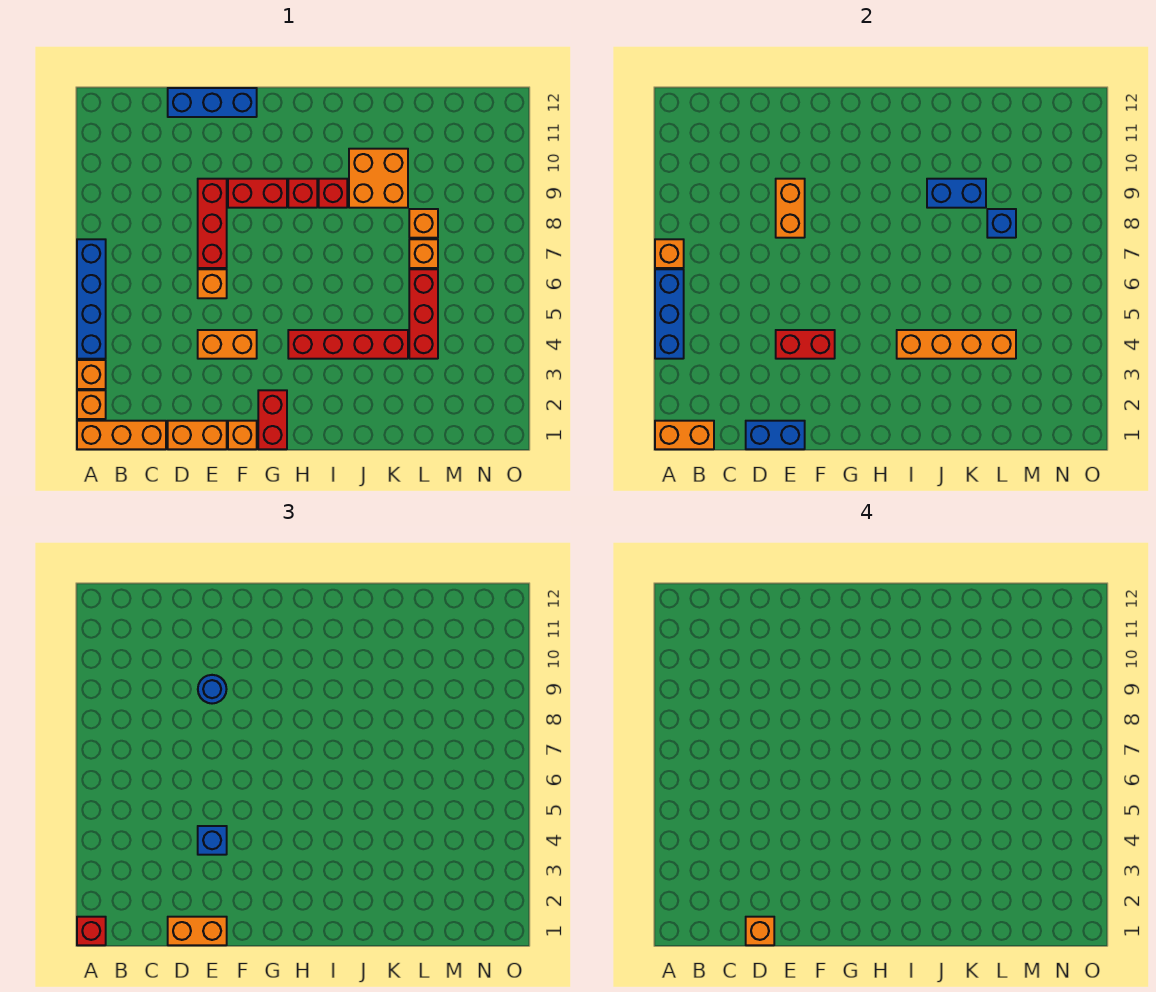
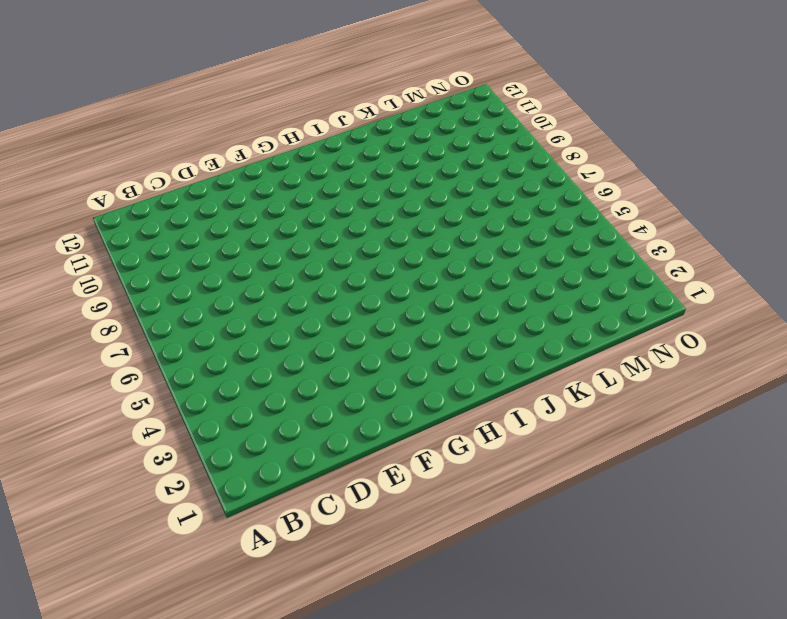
none -> orange 1x3 brick [77,421,166,449]
none -> orange 1x1 brick [77,390,106,419]
none -> orange 1x1 brick [77,360,106,389]
none -> blue 1x4 brick [77,239,106,359]

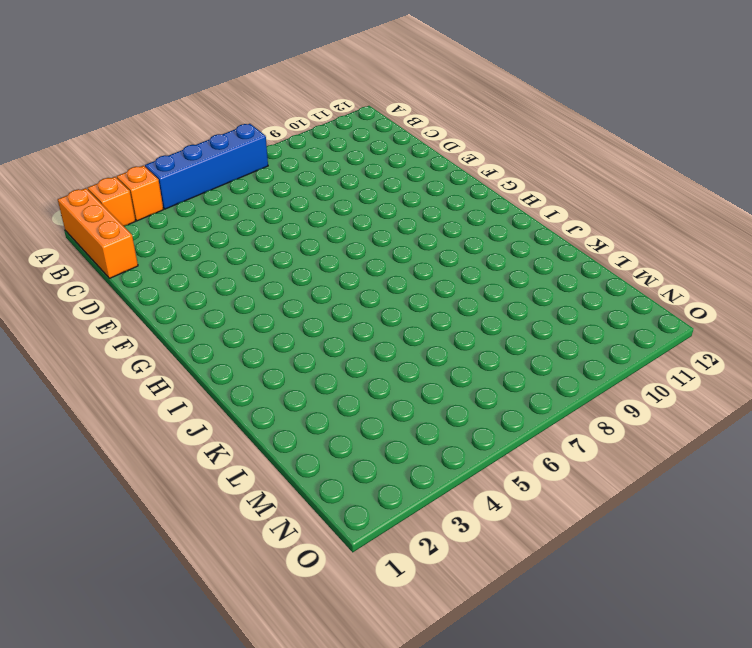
none -> orange 1x2 brick [168,421,227,449]
none -> blue 1x3 brick [168,88,257,117]
none -> orange 1x2 brick [198,330,257,359]
none -> orange 1x1 brick [198,269,227,298]

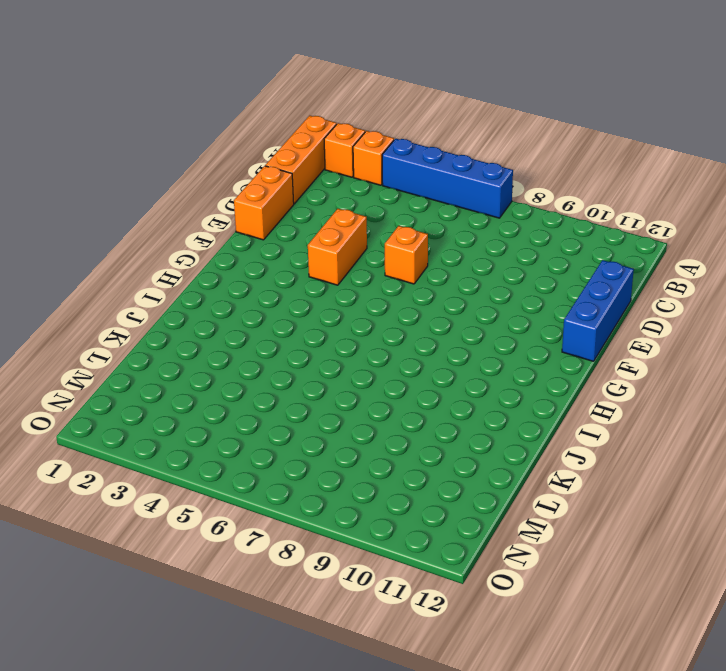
none -> red 1x3 brick [198,179,227,268]
none -> orange 1x1 brick [228,421,257,449]
none -> red 1x2 brick [228,179,287,208]
none -> red 1x2 brick [258,390,287,449]

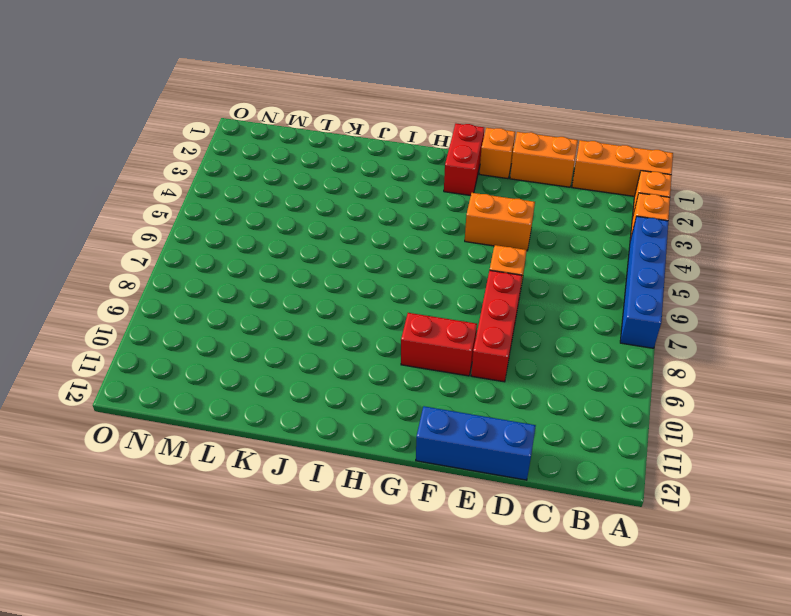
none -> red 1x4 brick [288,330,408,359]
none -> red 1x1 brick [288,179,317,208]
none -> red 1x1 brick [319,179,347,208]
none -> orange 2x2 brick [349,149,408,208]

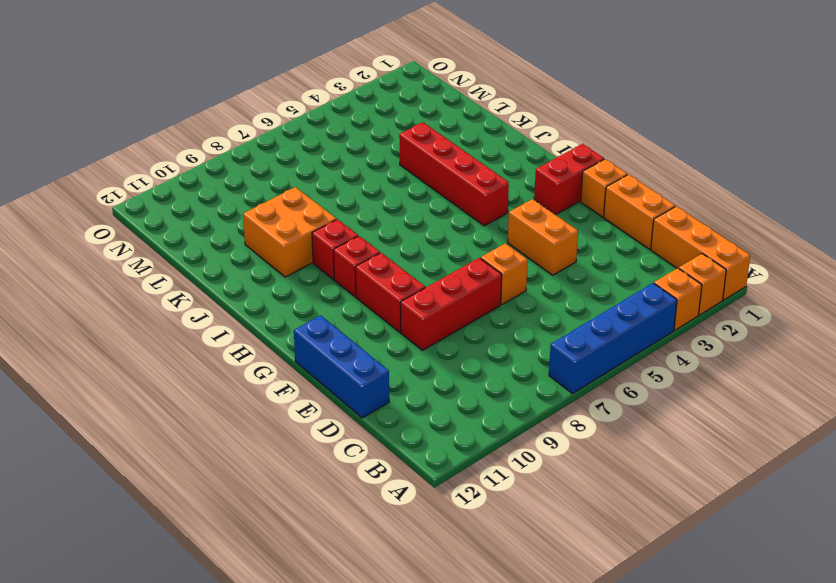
none -> red 1x3 brick [409,269,438,359]
none -> orange 1x1 brick [409,239,438,268]
none -> orange 1x1 brick [409,209,438,238]
none -> orange 1x2 brick [655,421,714,449]

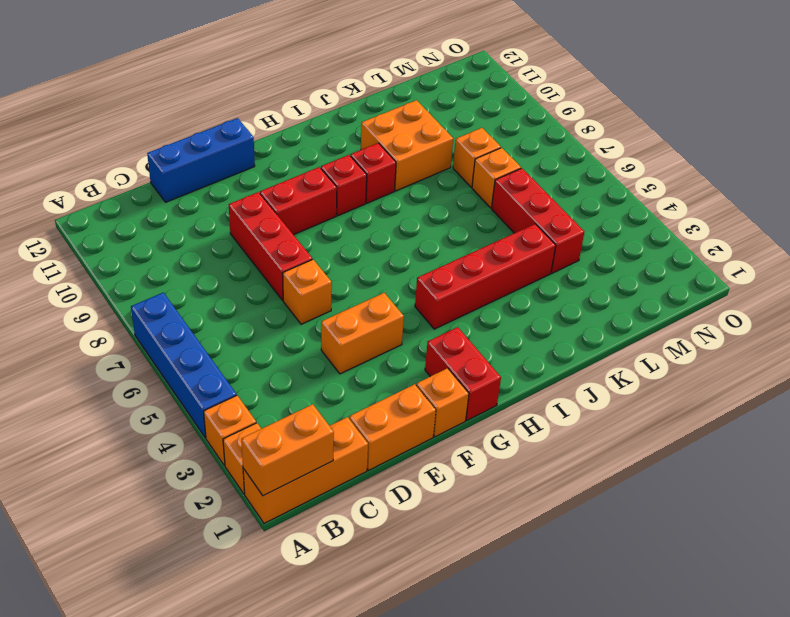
none -> blue 1x3 brick [655,269,684,359]
none -> orange 1x1 brick [655,239,684,268]
none -> blue 1x2 brick [746,421,805,449]
none -> red 1x2 brick [776,330,835,359]

